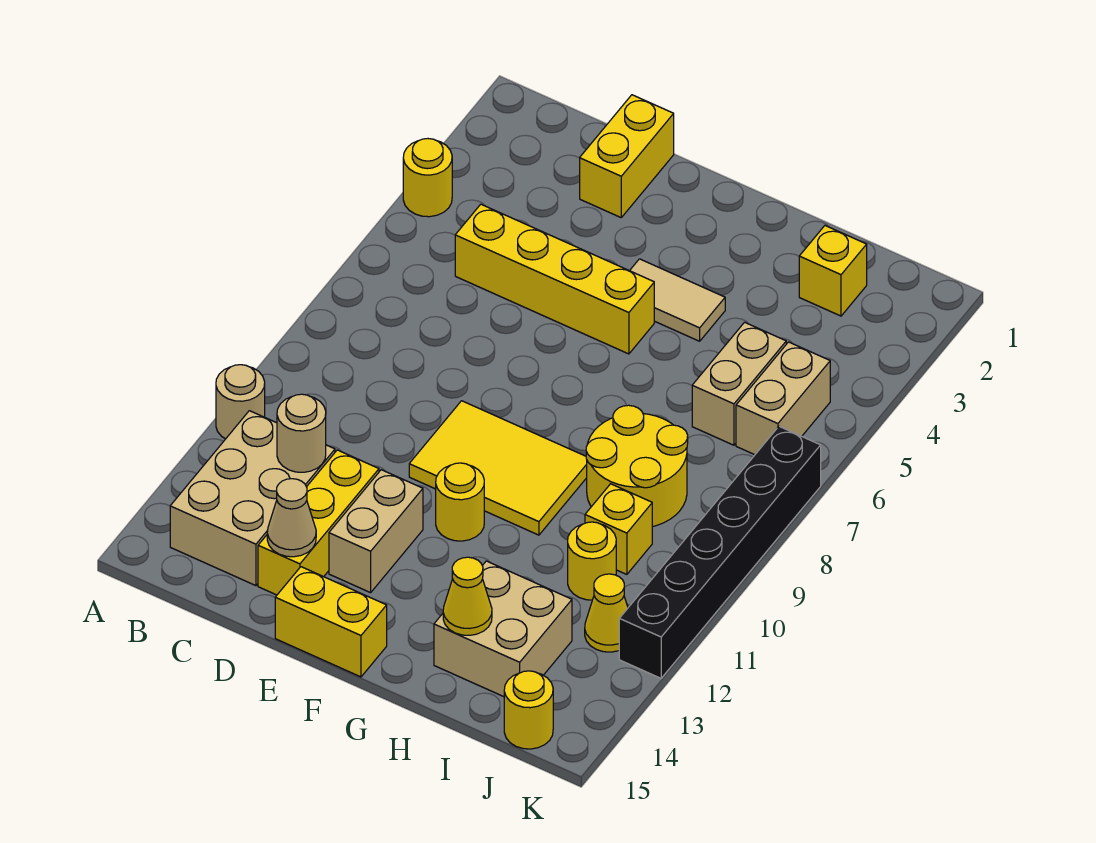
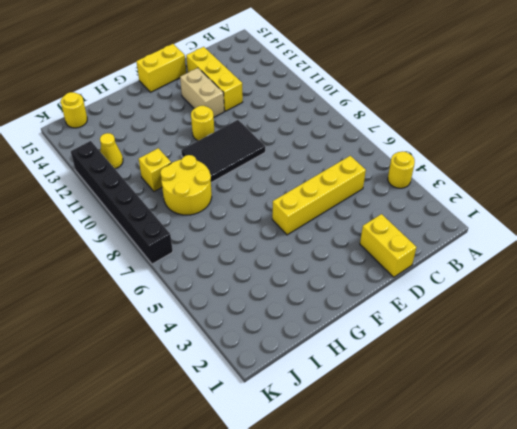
black 2x3 tile [181,120,265,182] -> yellow 2x3 tile [409,401,587,535]
none -> tan 1x1 round brick [216,365,265,439]
none -> tan 2x3 brick [170,411,335,586]
none -> tan 1x2 tile [630,259,725,341]

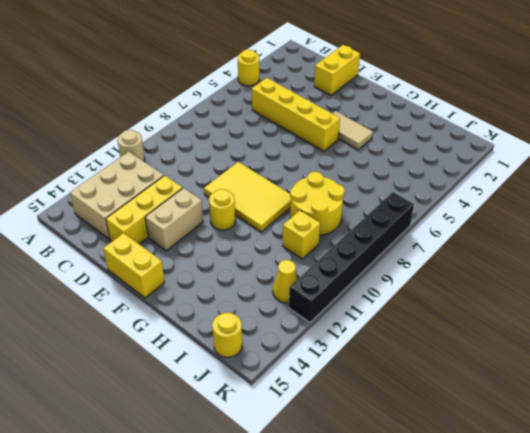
none -> tan 2x2 brick [434,561,572,697]
none -> yellow 1x1 brick [799,226,867,316]
none -> tan 1x2 brick [692,322,786,445]

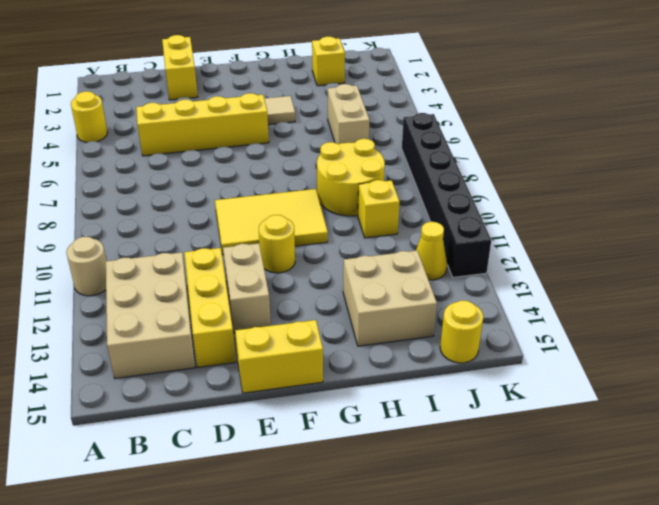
none -> yellow 1x1 round brick [568,522,616,600]
none -> tan 1x2 brick [736,342,830,455]
none -> tan 1x1 round brick [277,394,326,472]

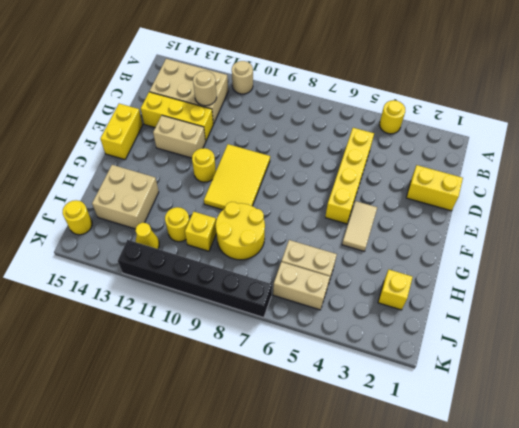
none -> tan 1x1 cone [267,479,316,557]
none -> yellow 1x1 cone [443,557,492,635]

